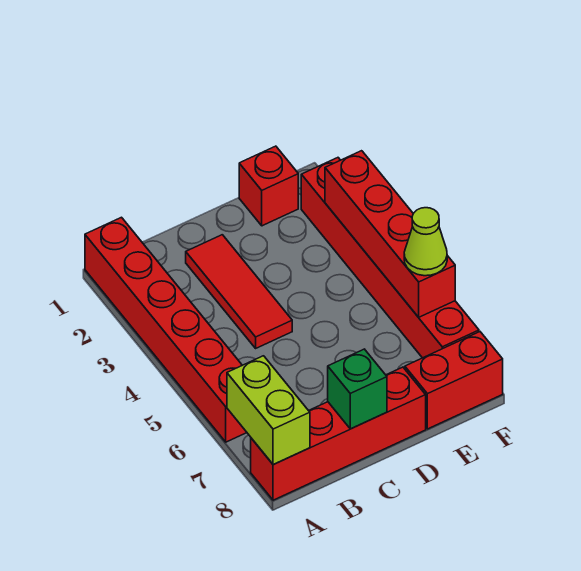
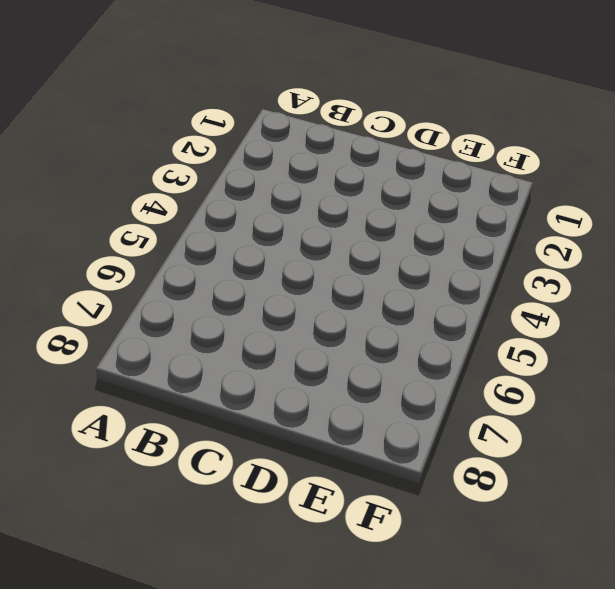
none -> red 1x6 brick [85,217,247,442]
none -> red 1x4 brick [251,367,426,500]

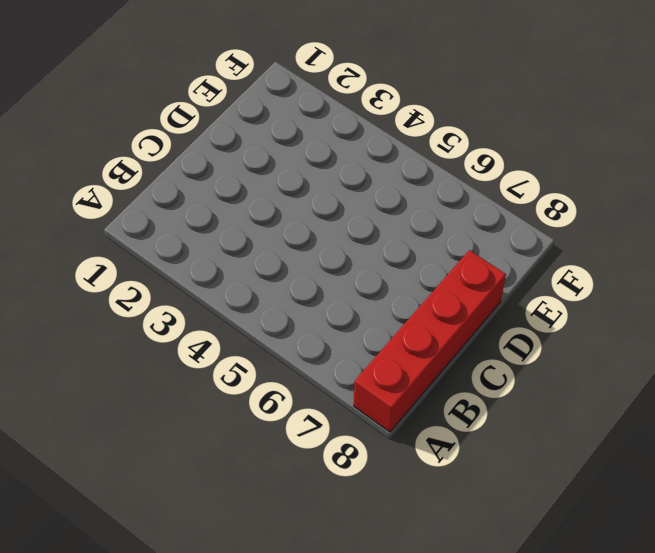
none -> red 1x6 brick [85,217,247,442]
none -> red 1x3 tile [186,235,292,348]

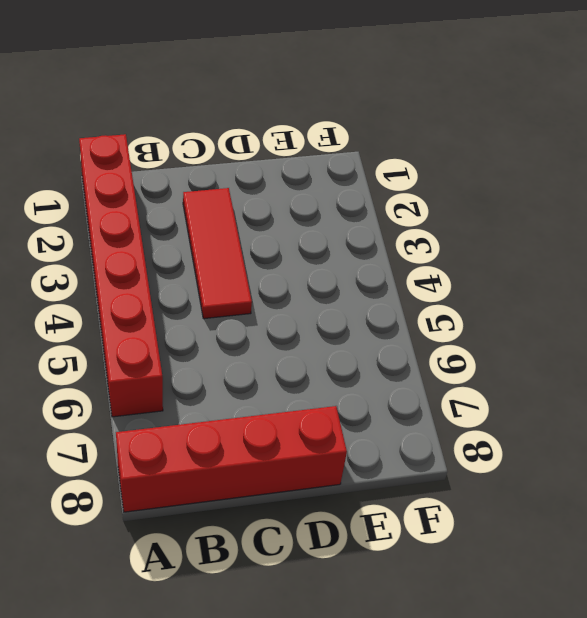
none -> red 1x1 brick [239,146,298,226]
none -> red 1x2 brick [405,332,503,429]

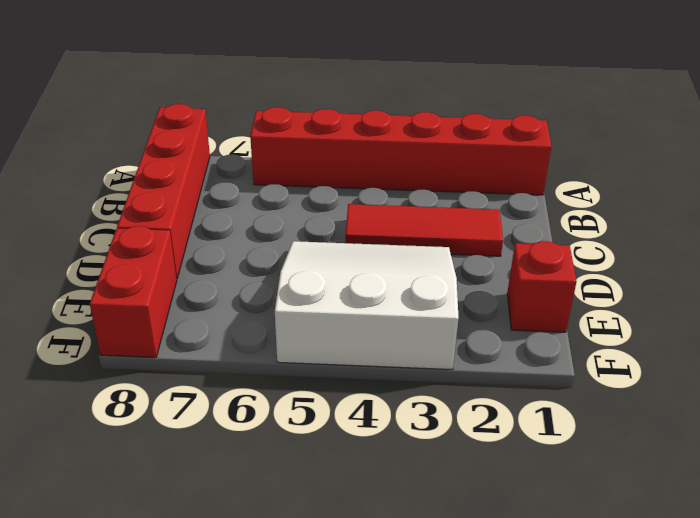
white 3x3 slope [275,241,459,370] -> red 1x6 brick [301,158,479,358]
none -> lime 1x2 brick [227,356,310,465]
none -> green 1x1 brick [328,349,387,429]

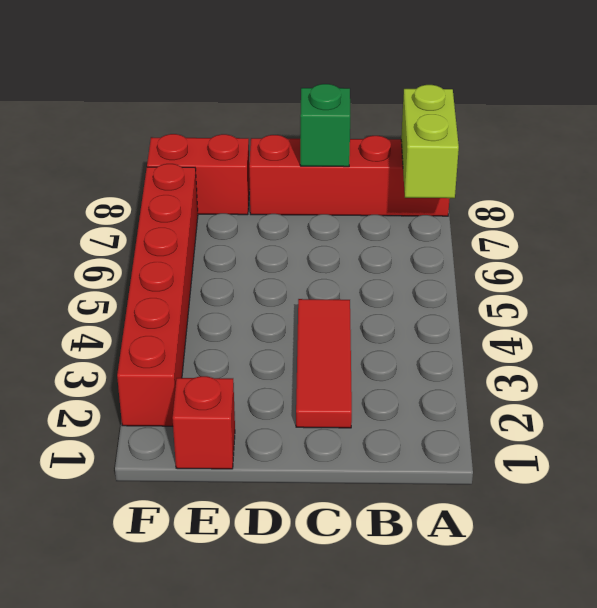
none -> red 1x6 brick [85,217,247,442]
none -> red 1x4 brick [325,151,455,317]

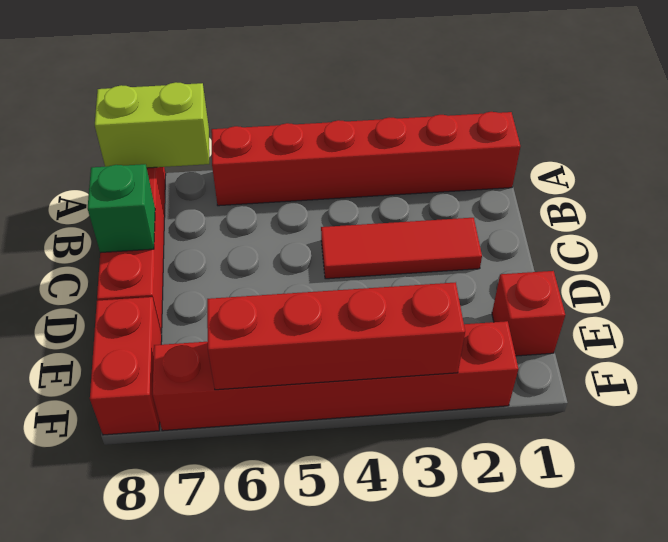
none -> lime 1x1 cone [404,208,447,276]

